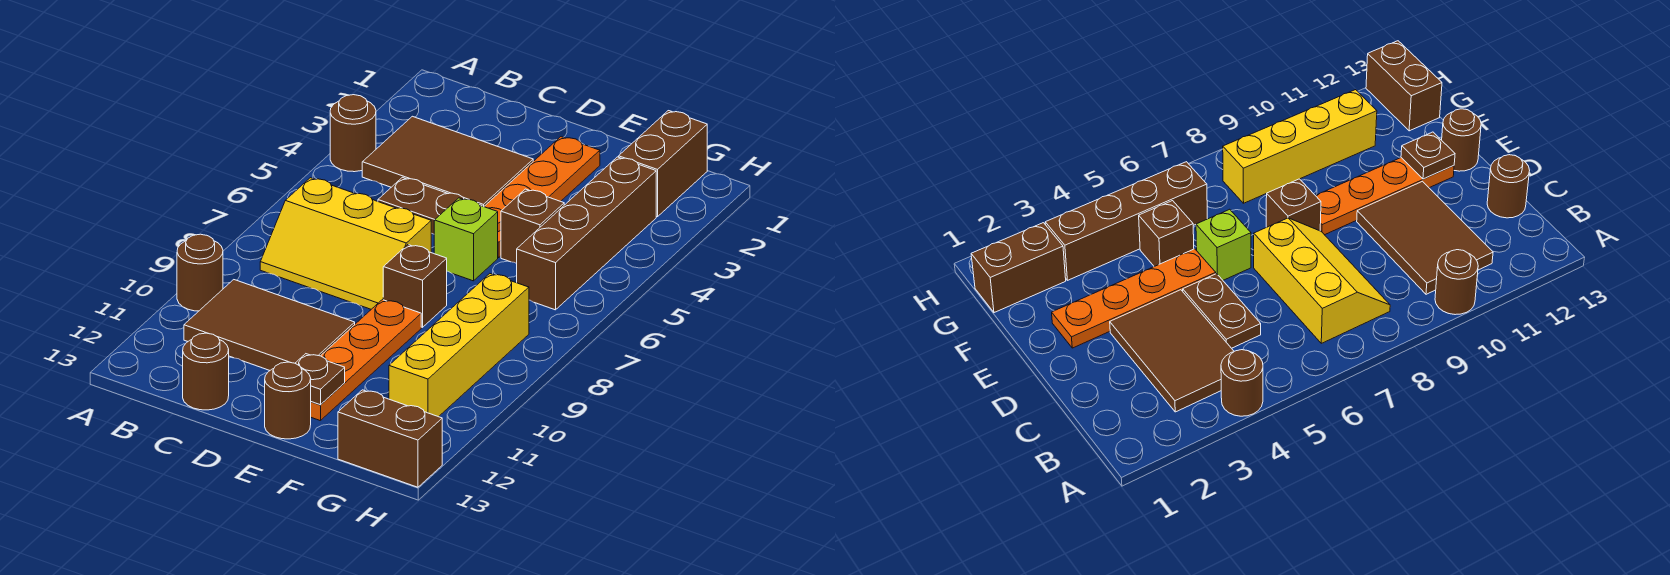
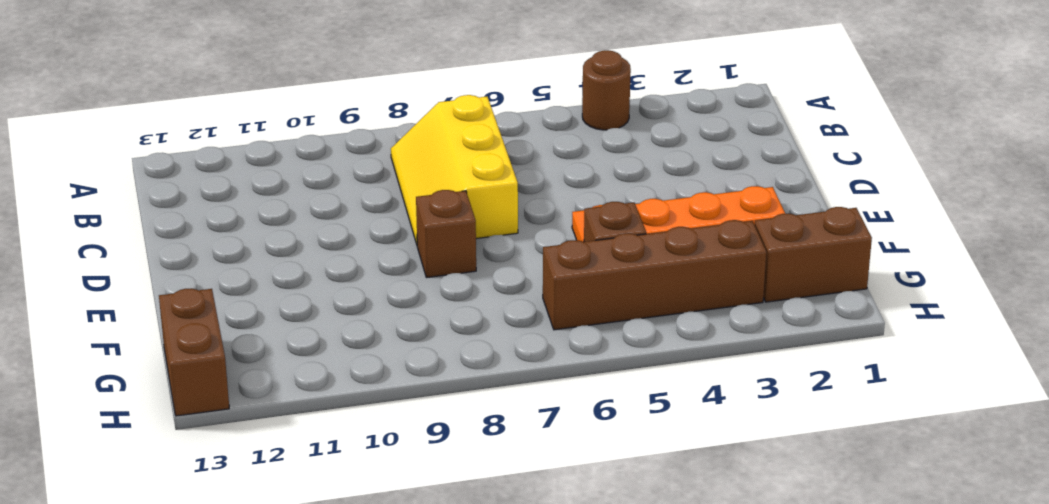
none -> brown 1x1 round brick [177,234,223,311]
none -> brown 2x3 tile [362,116,533,206]
none -> brown 2x3 tile [184,280,355,370]

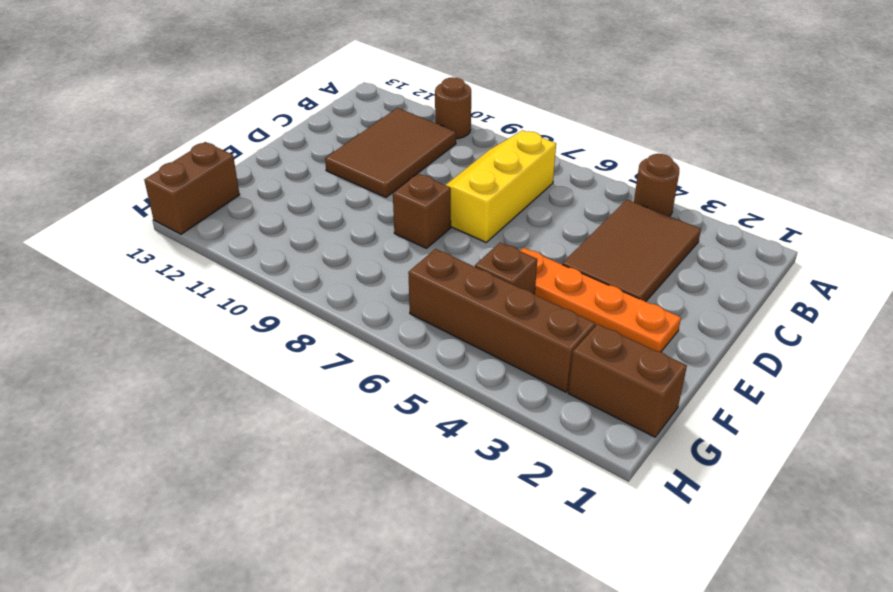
none -> brown 1x2 plate [378,177,482,234]
none -> brown 1x1 round brick [183,333,229,410]
none -> lime 1x1 brick [434,198,498,281]

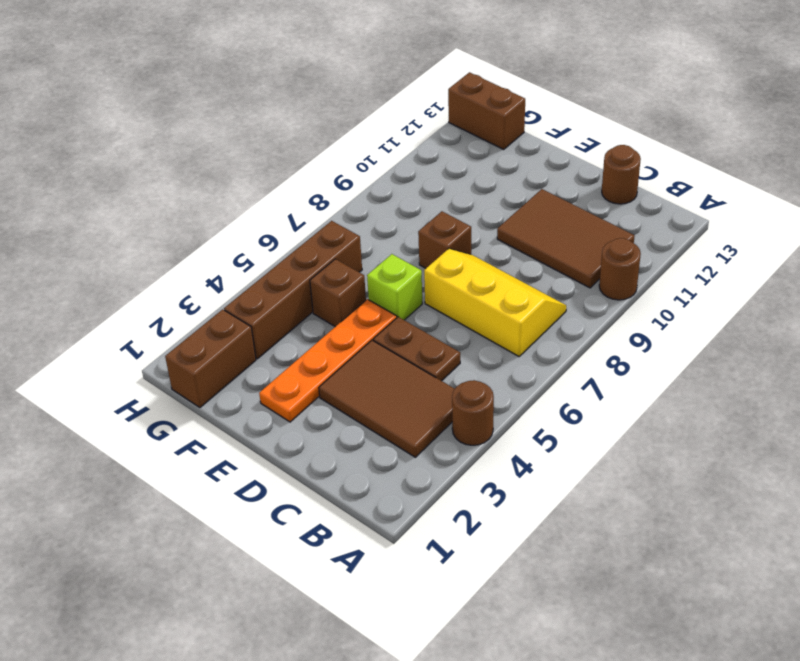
none -> orange 1x4 plate [311,300,421,421]
none -> brown 1x1 round brick [265,362,311,439]
none -> yellow 1x4 brick [389,274,529,417]

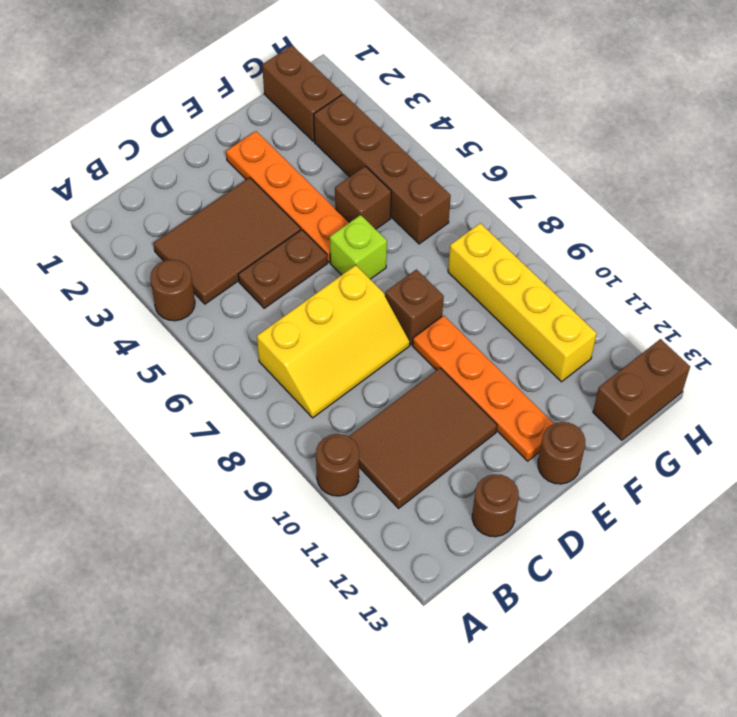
none -> brown 1x1 plate [295,354,345,405]

